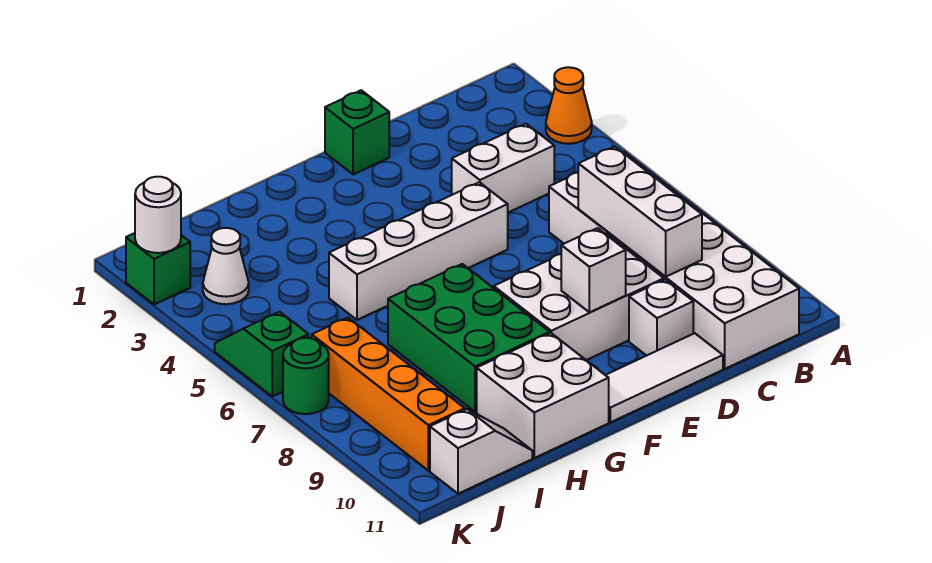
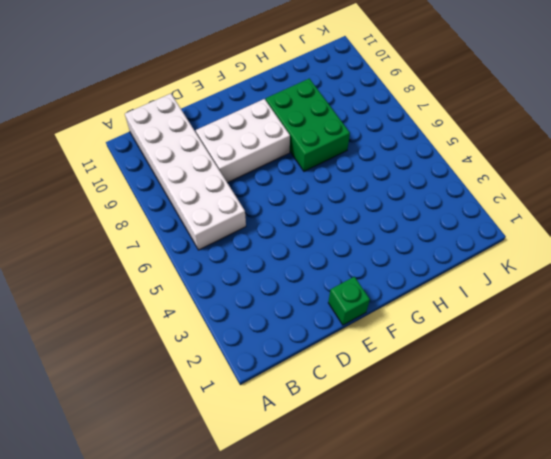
none -> orange 1x1 cone [546,67,592,144]
none -> white 1x2 brick [452,124,554,212]
none -> white 1x1 brick [629,280,693,356]

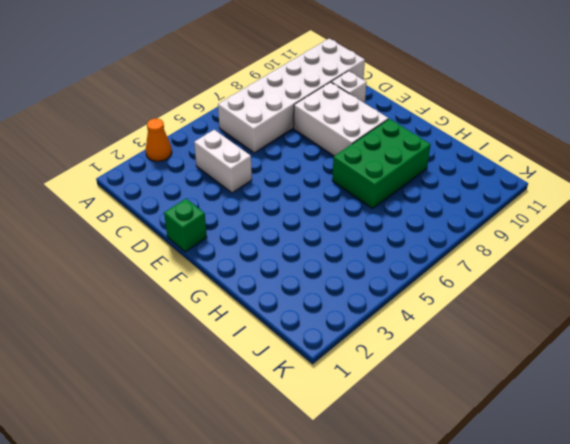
none -> white 1x3 tile [606,333,723,422]
none -> white 1x4 brick [329,182,508,320]
none -> white 2x2 brick [477,333,609,458]

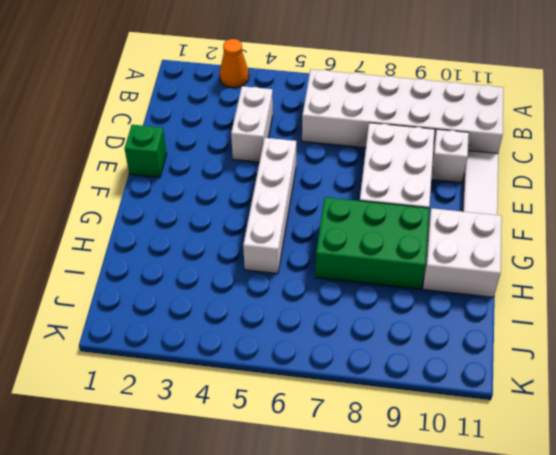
none -> white 1x2 slope [430,409,532,494]
none -> white 1x1 cone [203,228,249,304]
none -> orange 1x4 brick [312,318,465,471]

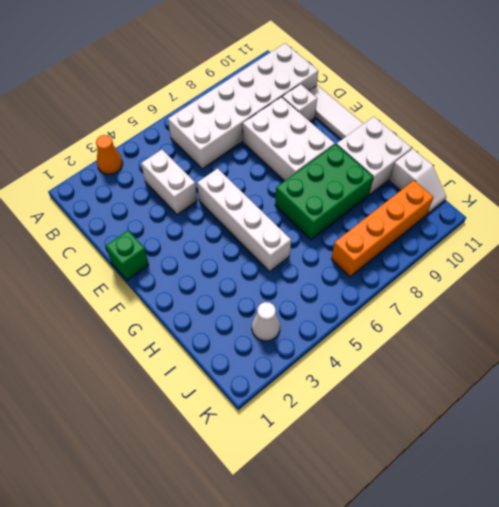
white 1x2 slope [390,149,446,214] -> white 1x2 slope turned to [430,409,532,494]
none -> green 1x1 brick [126,233,190,304]
none -> green 1x2 slope [215,312,308,396]
none -> green 1x1 round brick [283,338,329,414]

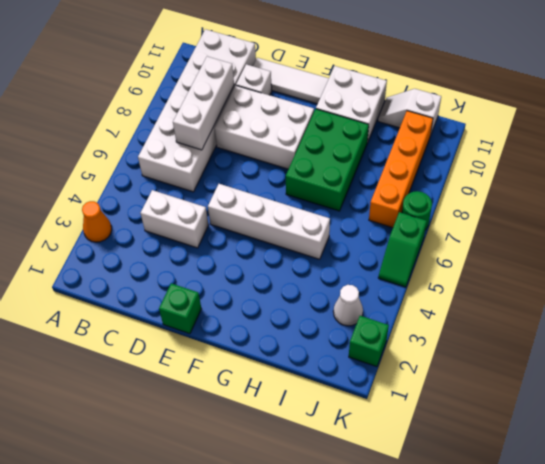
none -> white 1x1 brick [561,228,626,312]
none -> white 1x1 round brick [135,177,181,253]

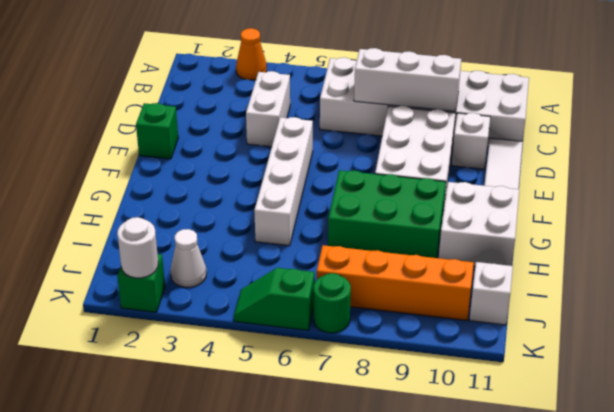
none -> white 1x1 brick [561,228,626,312]

